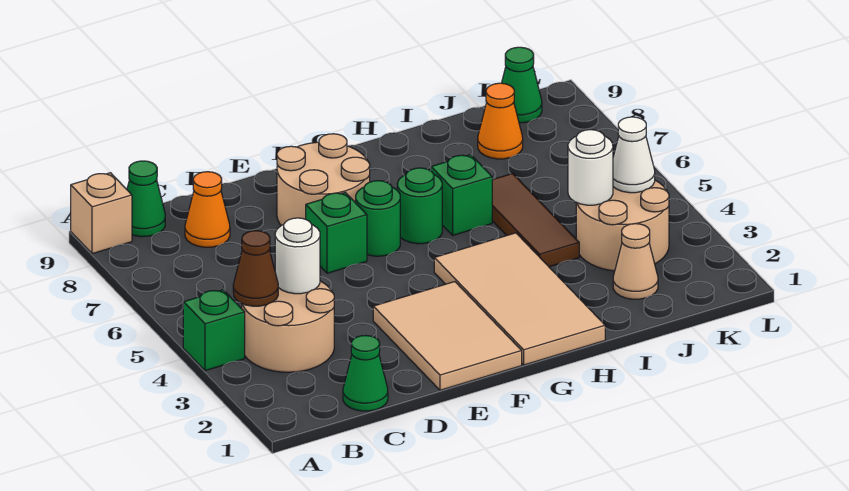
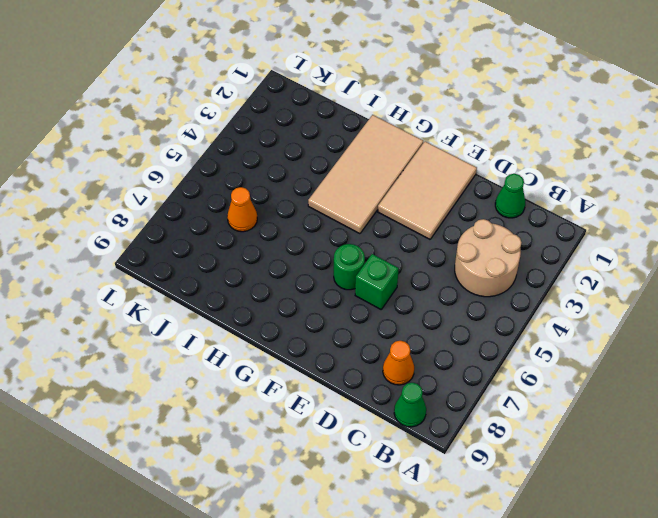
orange 1x1 cone [227,187,257,232] -> orange 1x1 cone moved to [478,83,523,159]
none -> green 1x1 brick [183,290,245,371]
none -> tan 1x1 brick [71,173,132,254]
none -> tan 2x2 round brick [277,134,370,226]

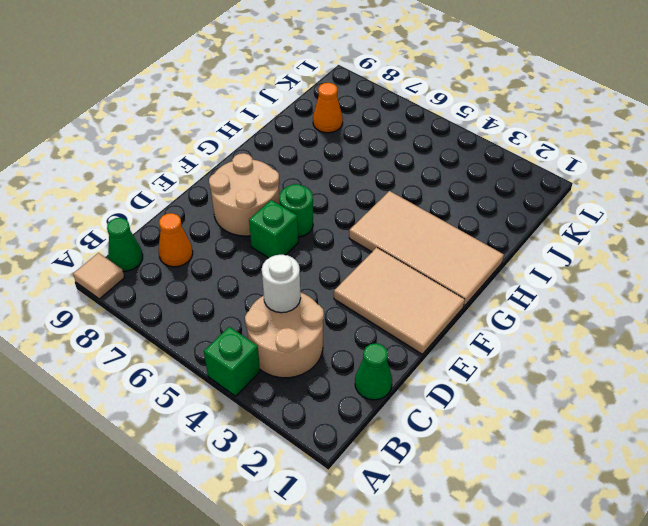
tan 1x1 tile [73,253,124,299] -> tan 1x1 brick [71,173,132,254]
none -> green 1x1 round brick [397,168,442,244]
none -> green 1x1 brick [431,155,492,235]
none -> brown 1x3 tile [492,174,579,267]

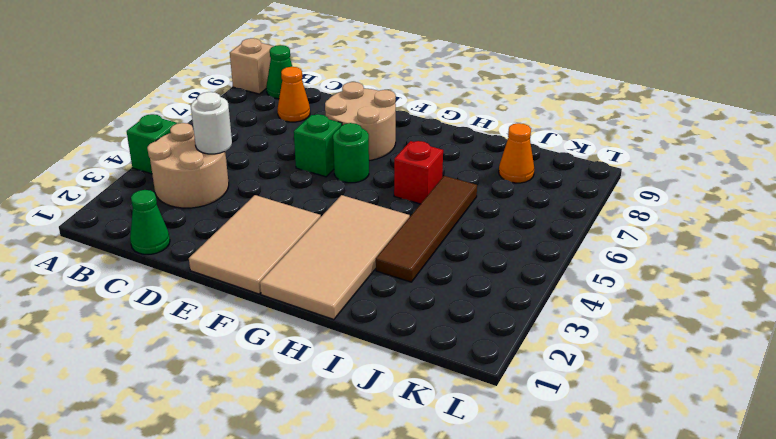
red 1x1 brick [394,141,443,204] -> green 1x1 brick [431,155,492,235]
brown 1x4 tile [376,176,477,282] -> brown 1x3 tile [492,174,579,267]
none -> green 1x1 round brick [397,168,442,244]
none -> tan 1x1 cone [613,224,658,299]
none -> tan 2x2 round brick [576,180,669,271]

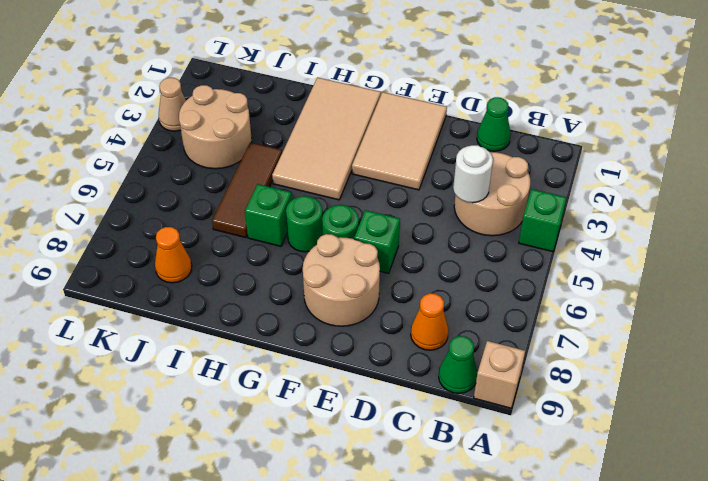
tan 1x1 cone [159,78,186,131] -> tan 1x1 cone moved to [613,224,658,299]
none -> green 1x1 cone [502,47,542,123]
none -> brown 1x1 cone [233,231,278,306]
none -> white 1x1 round brick [568,130,613,205]

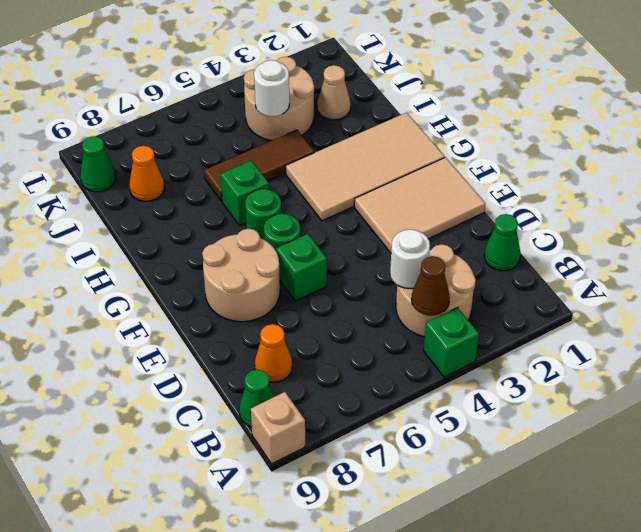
none -> white 1x1 cone [613,117,655,193]

